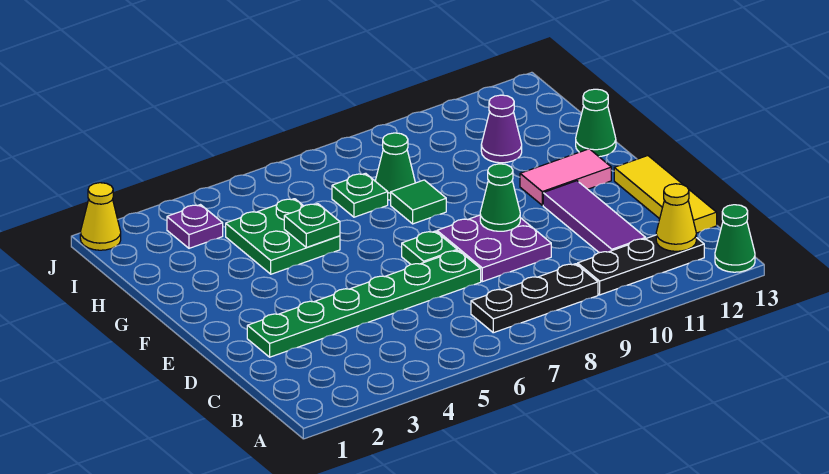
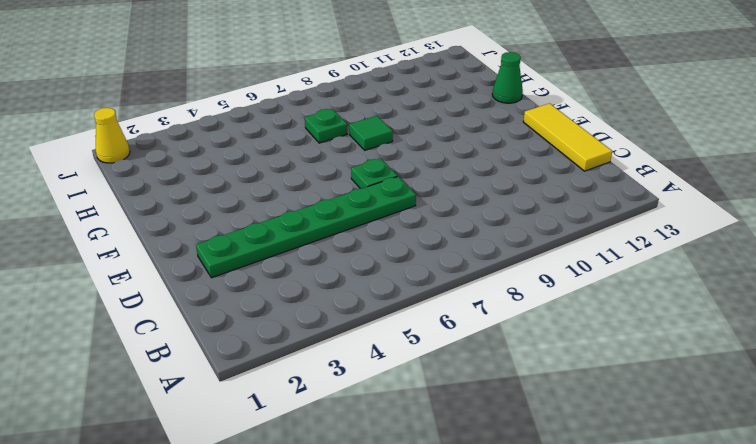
none -> green 1x1 cone [715,205,755,272]
none -> black 1x3 plate [471,264,598,333]
none -> black 1x3 plate [578,235,704,295]

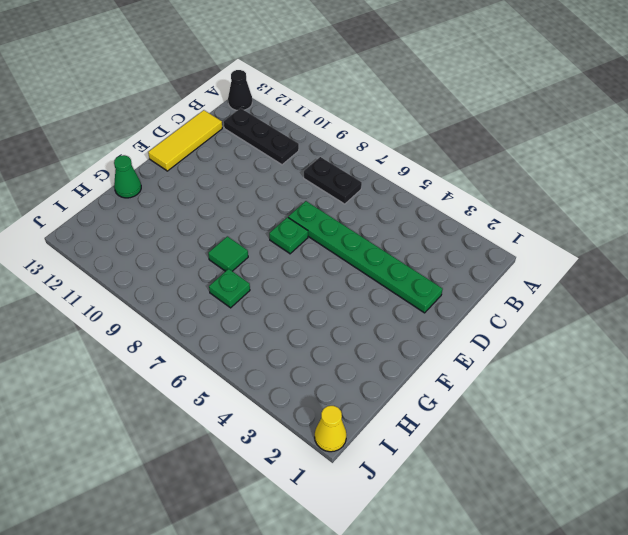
black 1x1 cone [228,70,252,110] -> green 1x1 cone [715,205,755,272]
black 1x2 plate [304,157,362,204] -> black 1x3 plate [471,264,598,333]
none -> purple 1x3 tile [543,181,646,253]
none -> purple 2x2 plate [437,215,551,282]
none -> pink 1x2 tile [520,149,611,205]

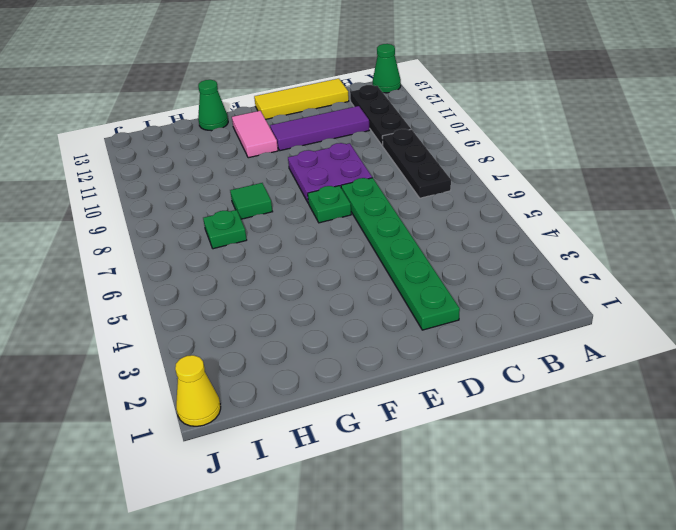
none -> green 2x2 plate [226,199,340,274]
none -> green 1x1 cone [375,133,415,200]
none -> purple 1x1 cone [481,95,522,163]

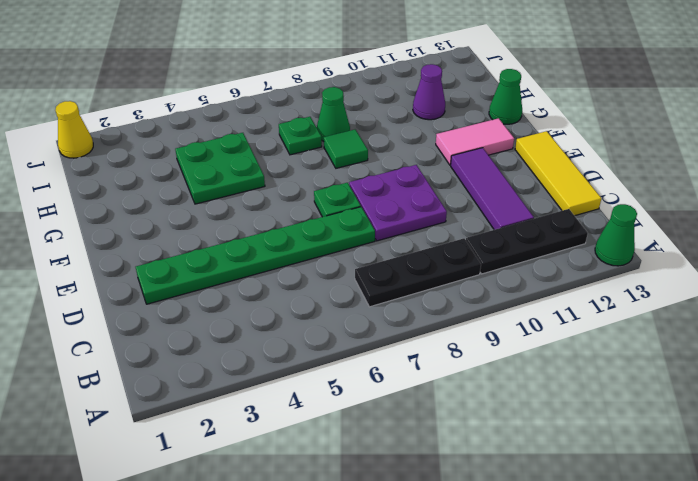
none -> purple 1x1 plate [167,205,223,248]
none -> yellow 1x1 cone [656,184,696,251]
none -> green 1x1 cone [480,164,520,231]

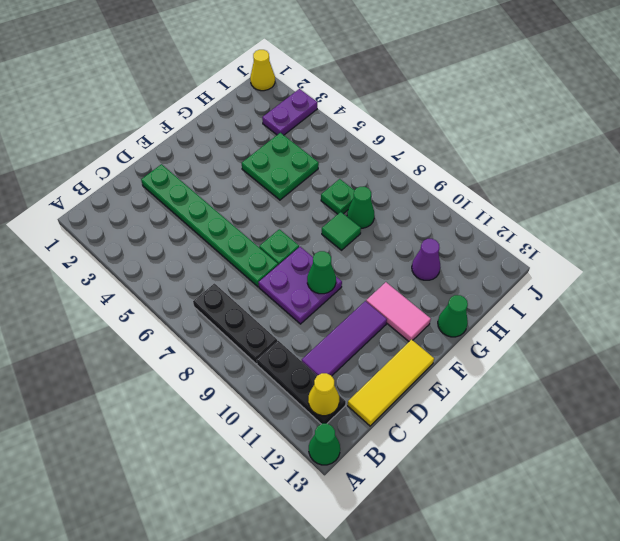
purple 1x2 plate [262,89,318,135] -> purple 1x1 plate [167,205,223,248]
none -> green 1x1 plate [284,204,340,247]

